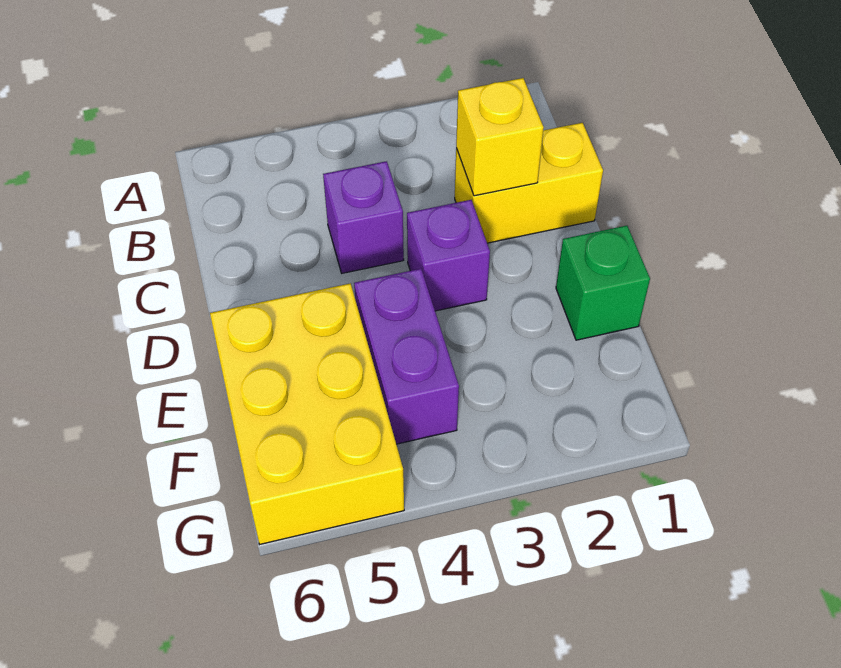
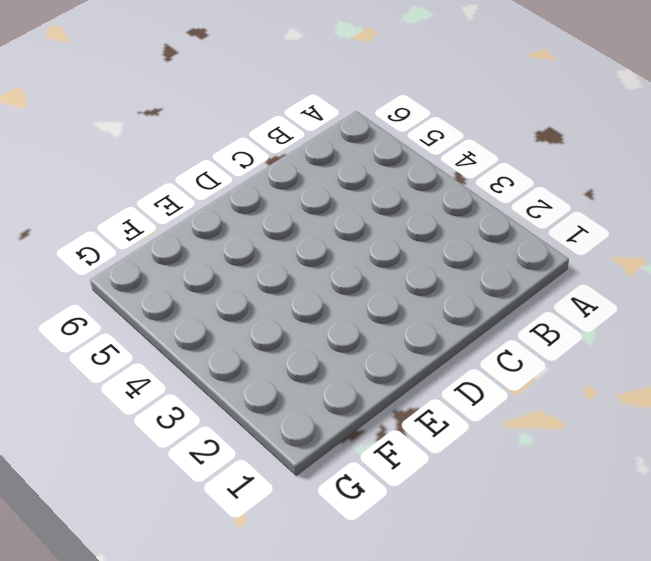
none -> yellow 1x2 brick [455,123,603,243]
none -> purple 1x1 brick [323,161,404,273]

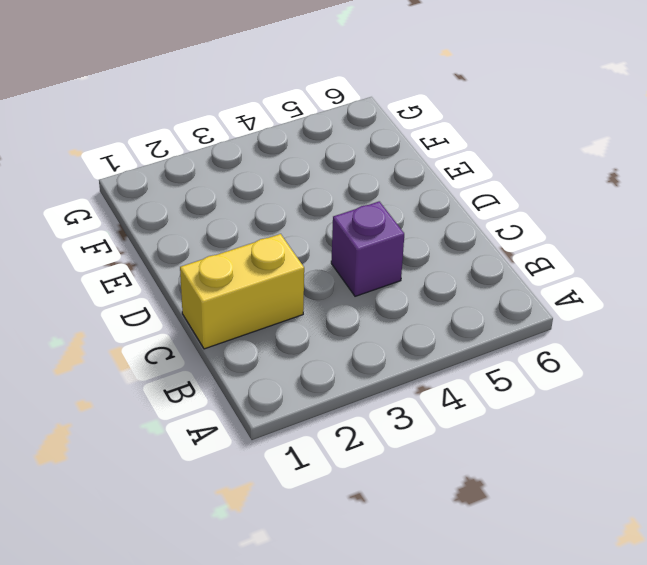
none -> purple 1x1 brick [407,200,490,311]
none -> green 1x1 brick [556,226,650,340]

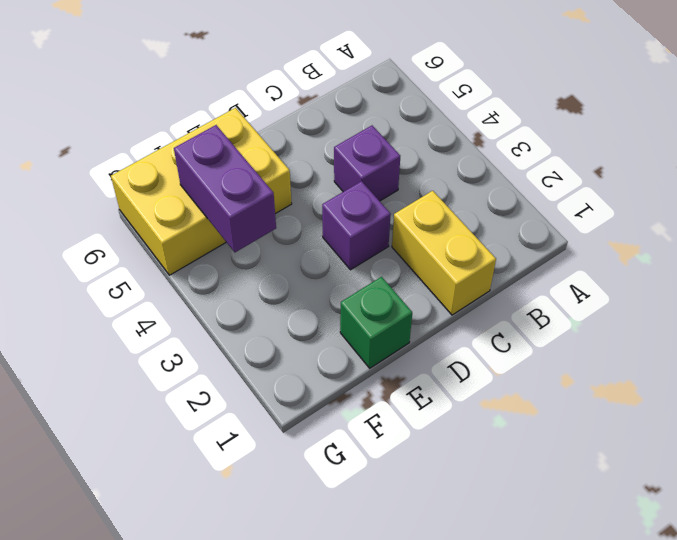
purple 1x2 brick [174,125,276,252] -> purple 1x2 brick turned to [354,269,459,444]
none -> yellow 1x1 brick [456,78,544,196]

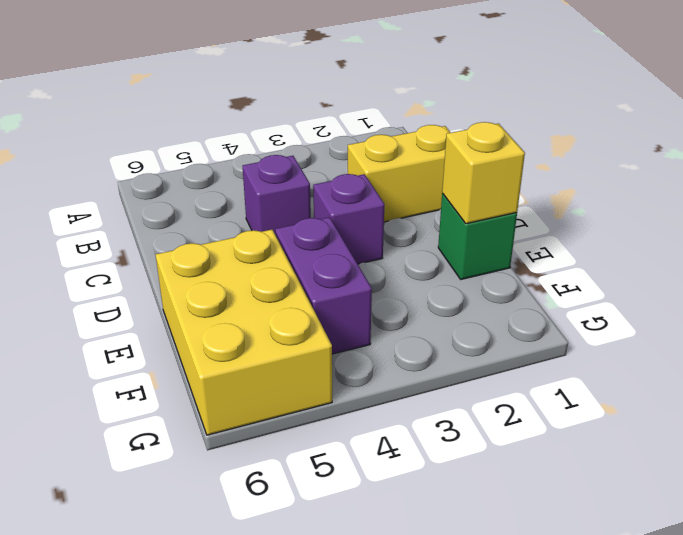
yellow 1x1 brick [442,122,525,224] -> yellow 1x1 brick moved to [456,78,544,196]

